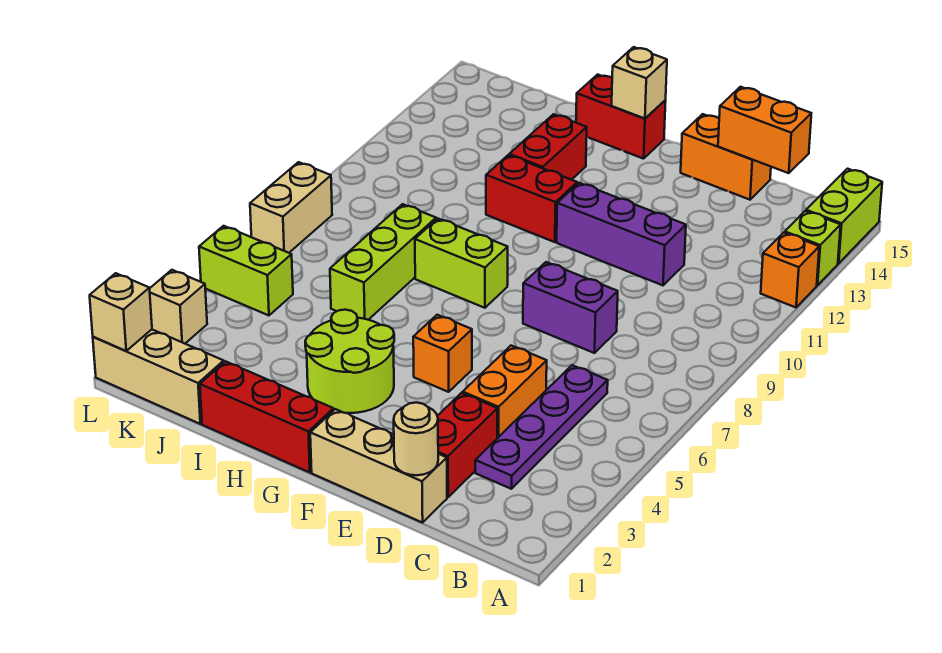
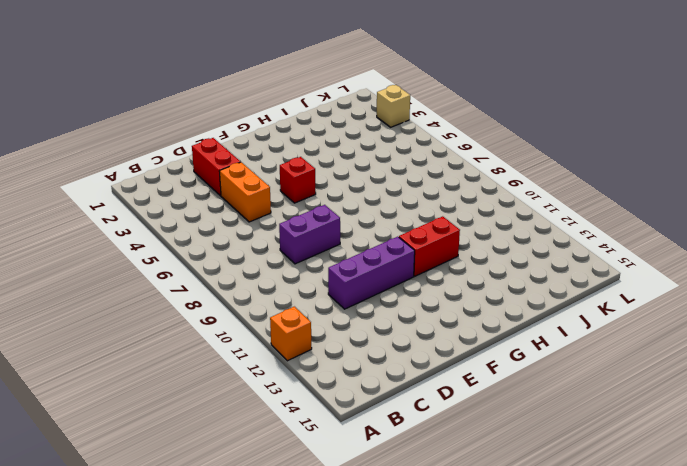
red 1x1 brick [280,157,316,203] -> orange 1x1 brick [413,315,472,392]
none -> lime 1x1 brick [785,211,841,285]
none -> lime 1x2 brick [806,169,882,263]
none -> purple 1x4 plate [475,365,608,489]

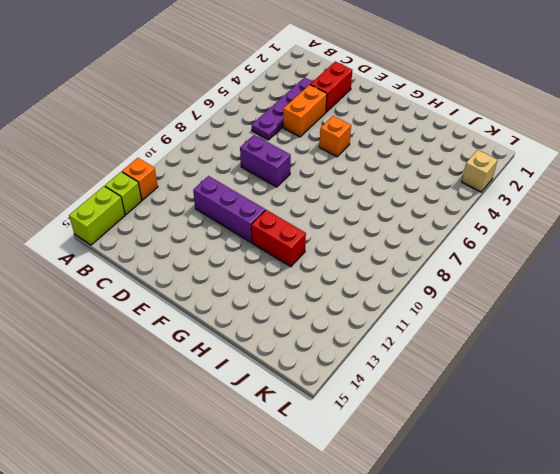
none -> tan 1x3 brick [310,409,447,523]
none -> orange 1x2 brick [681,114,771,200]
none -> red 1x3 brick [200,361,334,473]

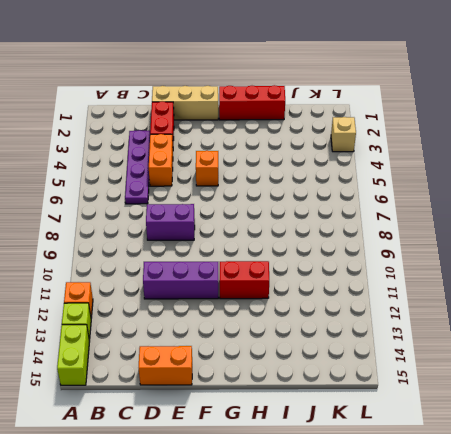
none -> lime 2x2 round brick [305,310,394,413]
none -> lime 1x2 brick [415,219,508,308]
none -> red 1x2 brick [576,74,666,159]

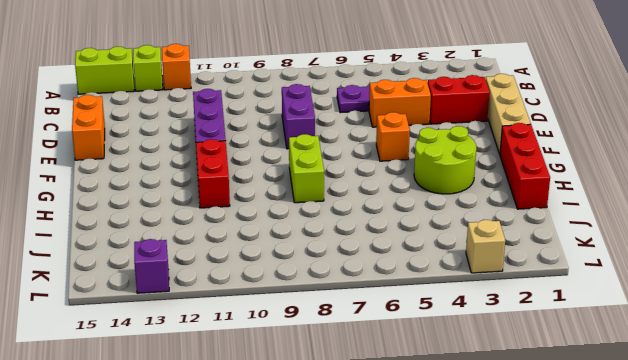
purple 1x1 brick [134,239,169,293] -> none
none -> red 1x2 brick [576,74,666,159]
none -> red 1x2 brick [509,114,587,180]
none -> lime 1x3 brick [330,204,436,320]

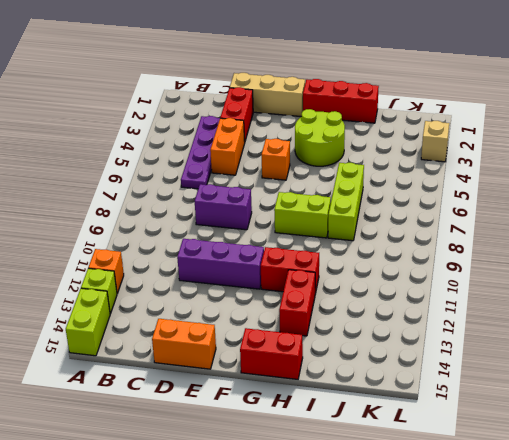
none -> tan 1x3 brick [93,330,224,424]
none -> lime 1x2 brick [199,226,293,315]
none -> tan 1x2 brick [250,162,332,253]

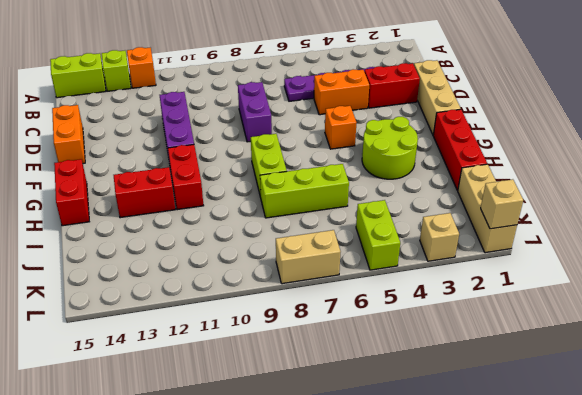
none -> orange 1x2 brick [718,87,811,173]
none -> tan 1x1 round brick [394,402,438,475]
none -> tan 1x1 brick [612,47,667,119]

